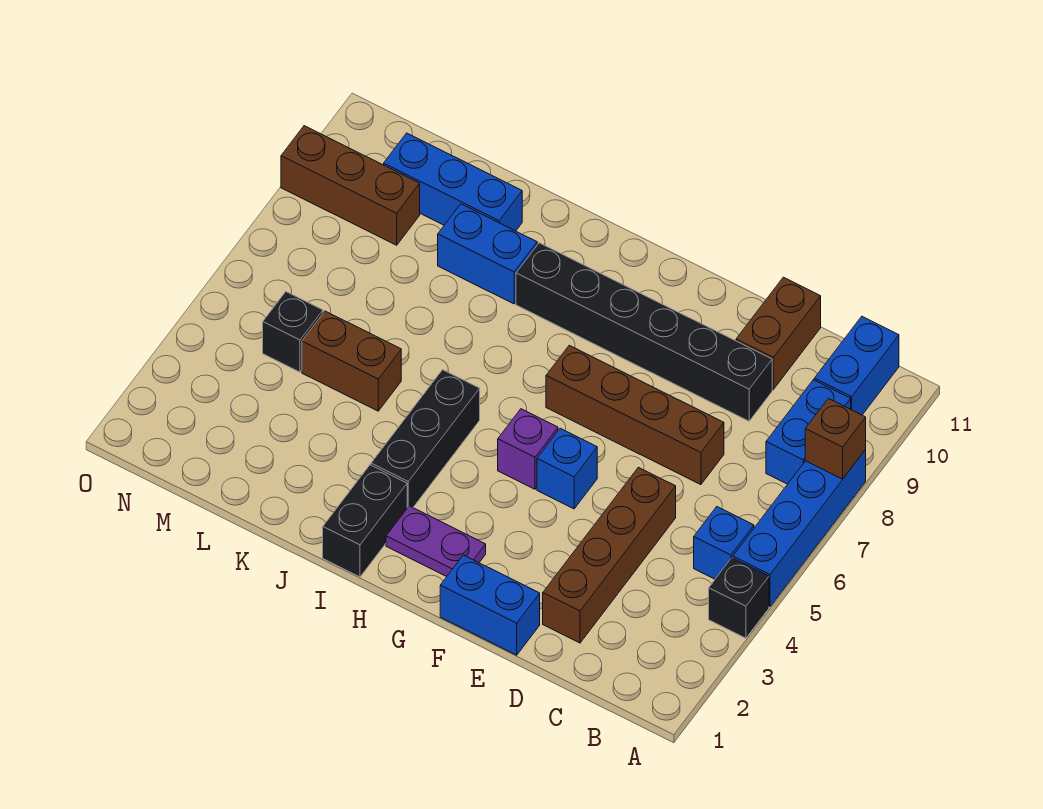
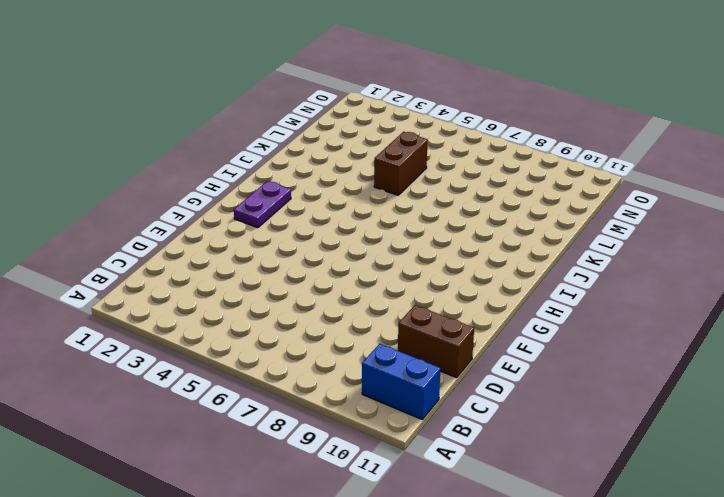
none -> black 1x1 brick [709,558,769,638]
none -> blue 1x4 brick [733,450,866,607]
none -> blue 1x1 brick [694,507,754,579]

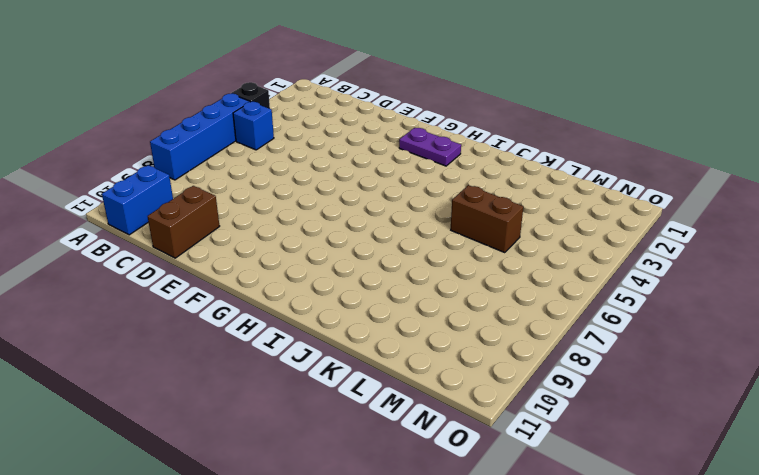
none -> blue 1x2 brick [766,380,851,484]
none -> brown 1x4 brick [543,467,676,643]
none -> brown 1x4 brick [546,345,724,485]

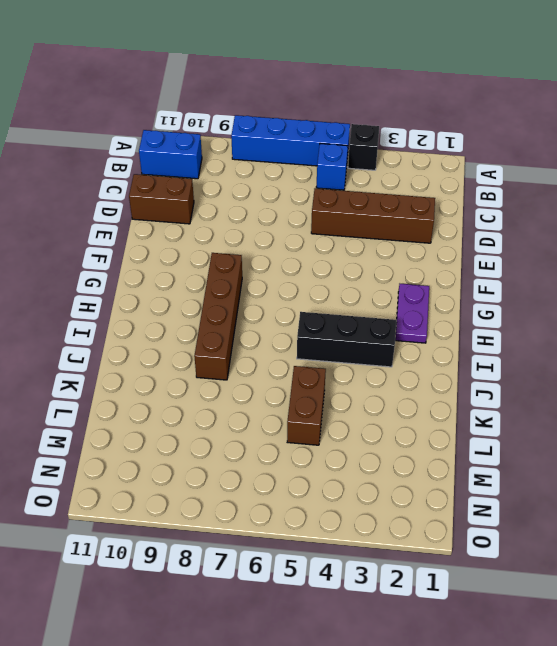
brown 1x4 brick [194,253,242,380] -> brown 1x4 brick moved to [546,345,724,485]
none -> blue 1x2 brick [766,380,851,484]
none -> black 1x6 brick [516,243,772,421]
none -> blue 1x2 brick [440,555,540,655]

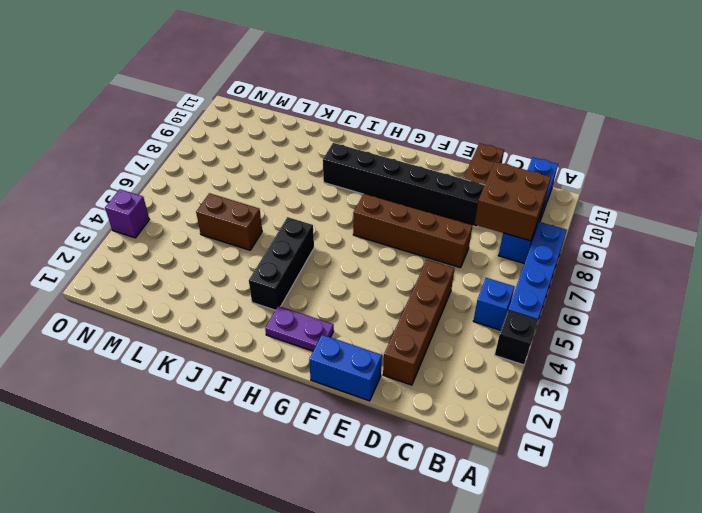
brown 2x2 brick [475,162,551,241] -> none
purple 1x1 brick [105,189,149,238] -> purple 1x1 brick moved to [498,409,558,489]
none -> blue 1x1 brick [537,428,597,509]
none -> black 1x2 brick [323,465,407,577]
none -> blue 1x2 brick [438,204,537,304]

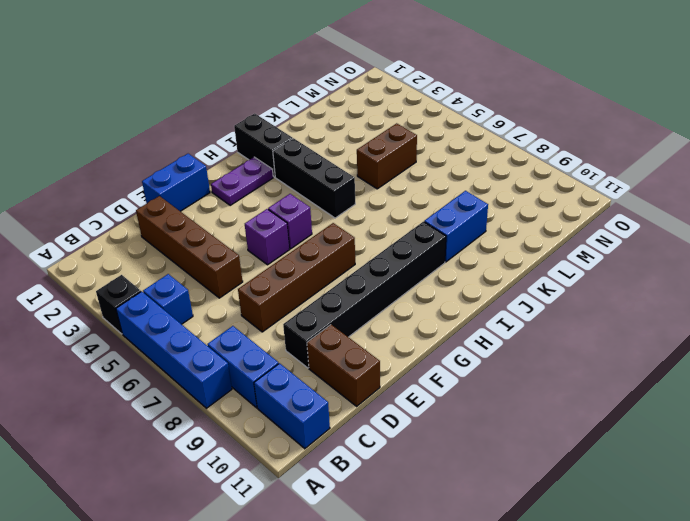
purple 1x1 brick [245,209,290,265] -> blue 1x1 brick [537,428,597,509]
none -> blue 1x3 brick [384,133,522,231]
none -> black 1x1 brick [263,292,323,372]
none -> brown 1x3 brick [281,126,420,245]

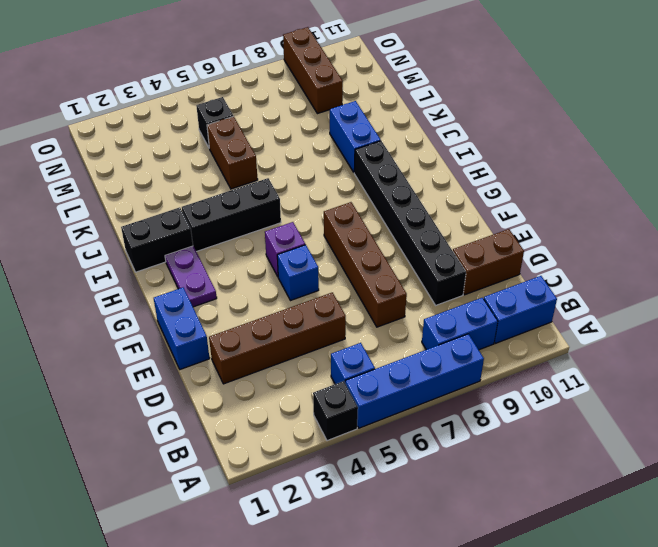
none -> blue 1x3 brick [384,133,522,231]
none -> brown 1x1 brick [805,399,866,479]

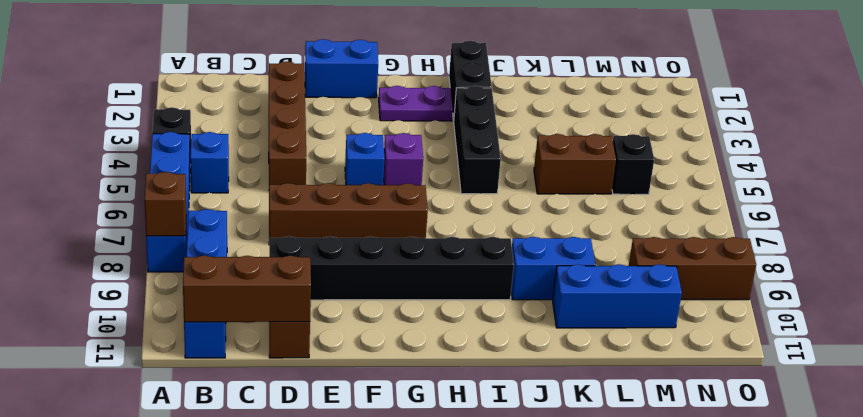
brown 1x3 brick [183,256,311,322] -> none

